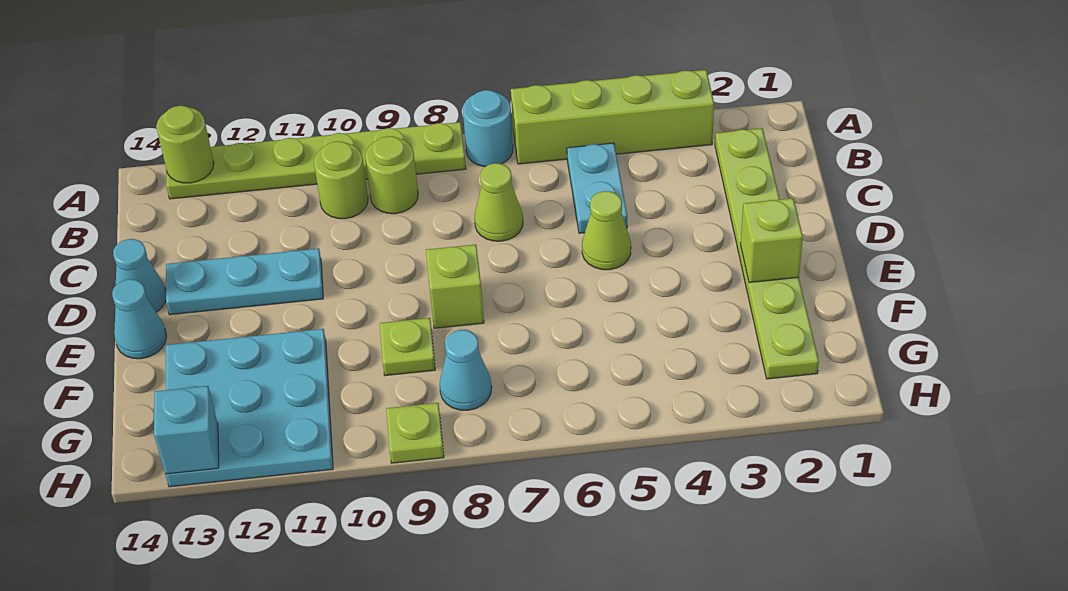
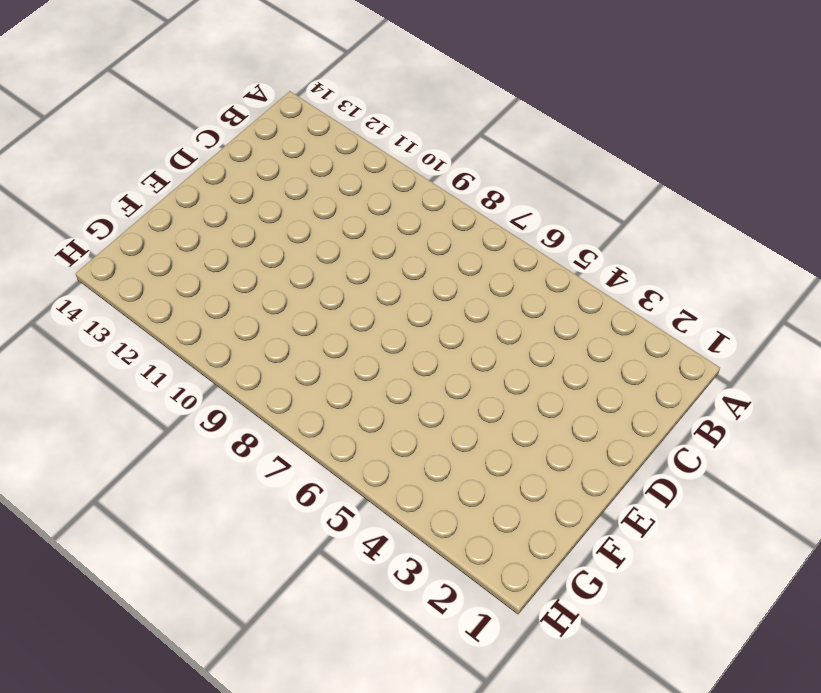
none -> lime 1x4 brick [511,70,714,164]
none -> cyan 1x1 round brick [463,90,513,167]
none -> lime 1x6 plate [166,122,466,199]

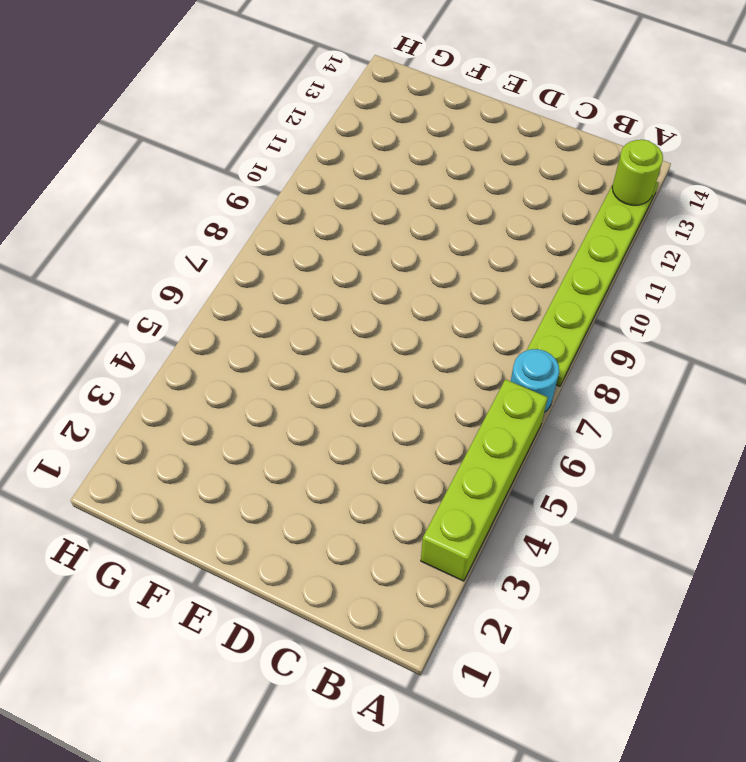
none -> lime 1x6 plate [715,128,819,379]
none -> cyan 1x2 plate [567,143,627,233]
none -> lime 1x1 round brick [365,136,418,214]

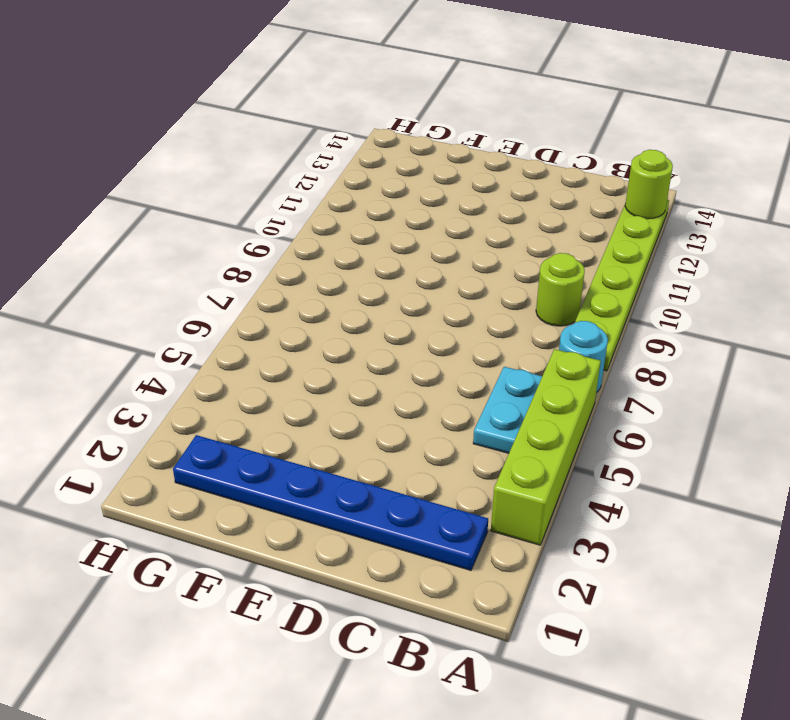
blue 1x6 plate [173,435,488,570] -> lime 1x6 plate [715,128,819,379]
cyan 1x2 plate [473,367,542,453] -> cyan 1x2 plate turned to [567,143,627,233]
none -> lime 1x1 round brick [314,141,368,219]
none -> lime 1x1 cone [474,163,523,241]
none -> lime 1x1 cone [582,191,631,270]

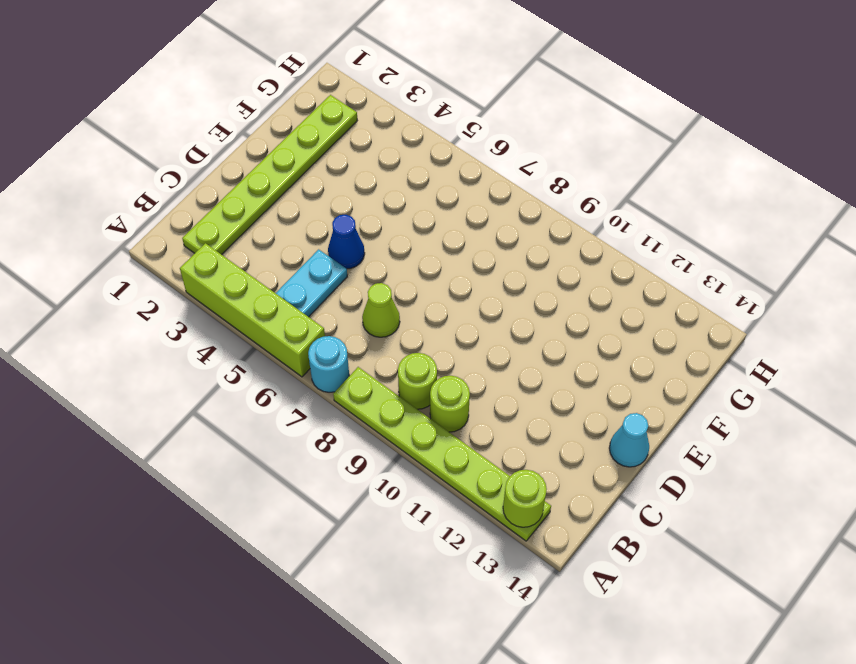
blue 1x1 cone [328,215,365,269] -> lime 1x1 cone [582,191,631,270]
none -> cyan 1x3 plate [166,248,323,315]
none -> lime 1x1 brick [426,245,484,328]
none -> cyan 1x1 cone [112,279,167,359]

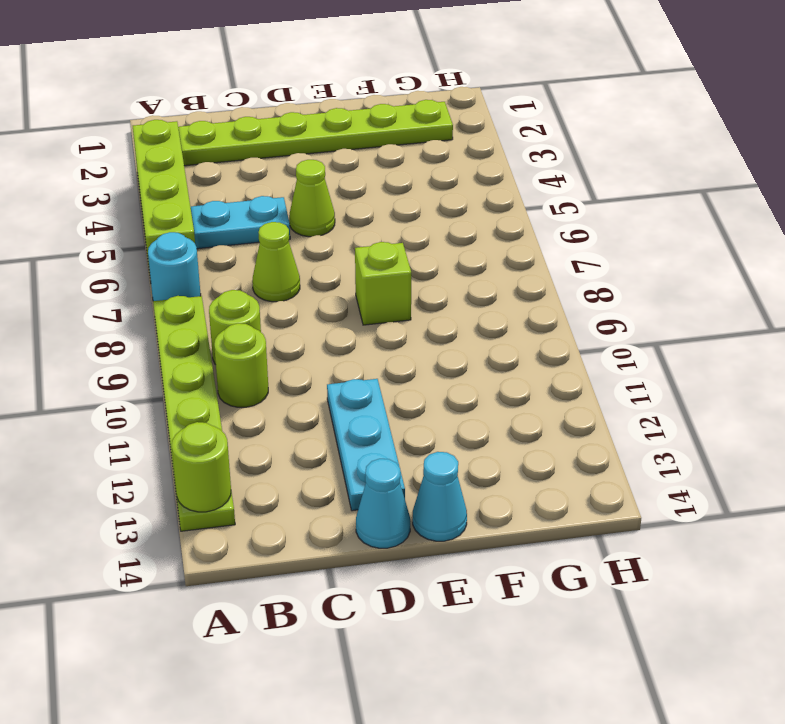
none -> lime 1x1 plate [380,318,435,376]
none -> cyan 3x3 plate [165,329,333,487]
none -> cyan 1x1 cone [440,330,492,410]

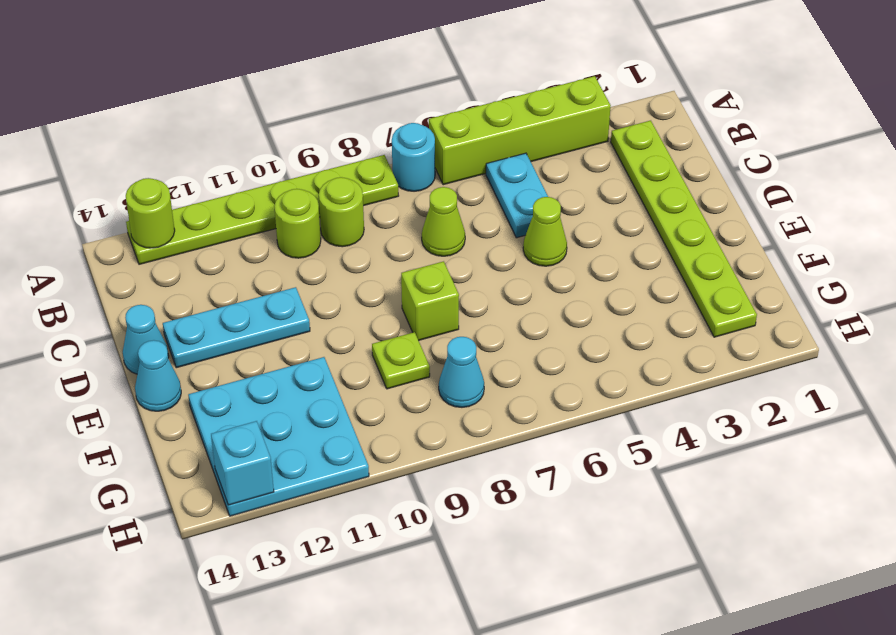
none -> lime 1x1 plate [386,403,444,463]
none -> lime 1x1 brick [741,198,803,283]

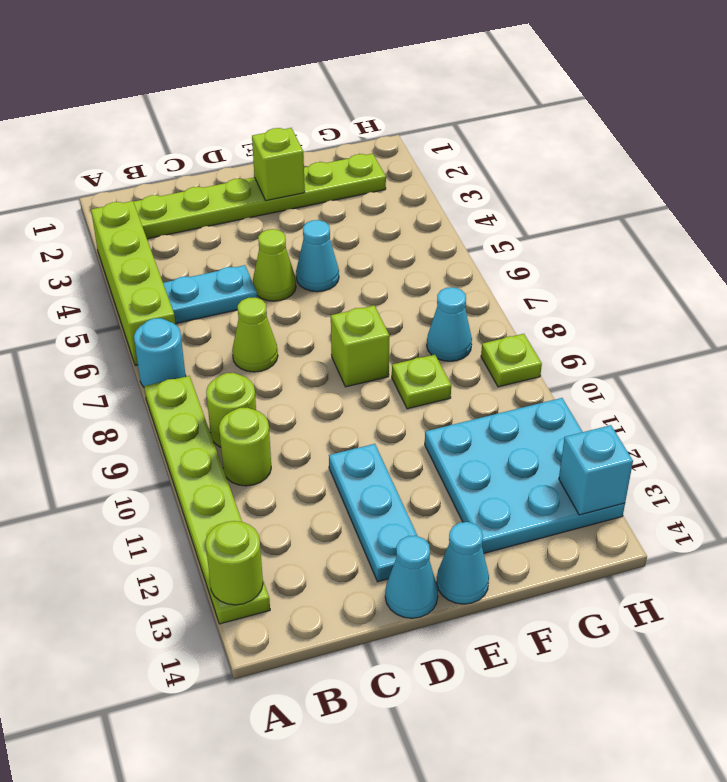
cyan 1x1 cone [296,220,339,292] -> none

